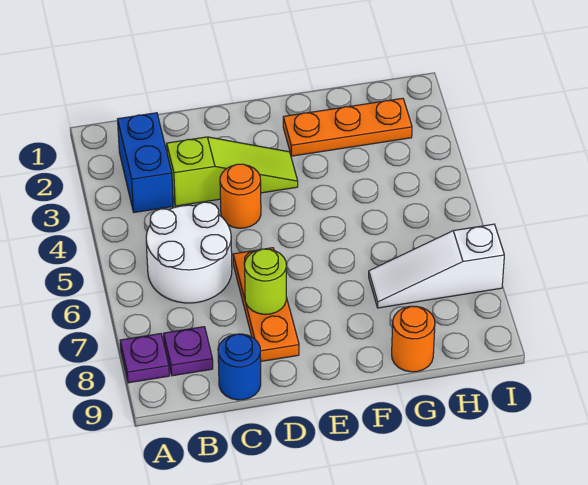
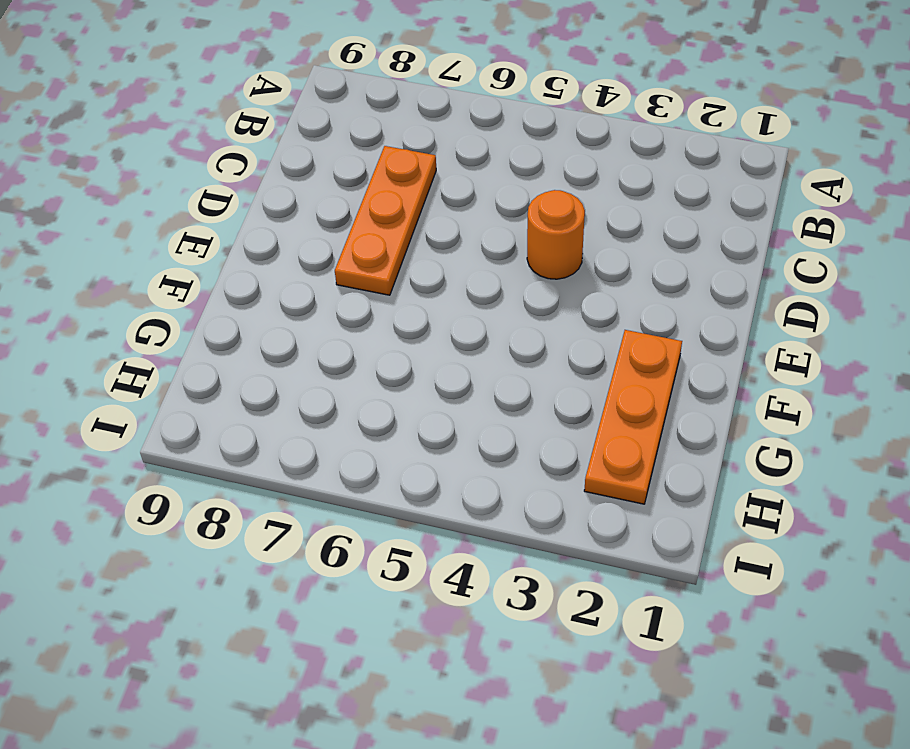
orange 1x3 plate [335,146,436,295] -> orange 1x3 plate turned to [233,248,299,361]
none -> purple 1x1 plate [120,334,169,383]
none -> blue 1x2 brick [118,113,173,212]
none -> white 2x2 round brick [146,202,232,303]

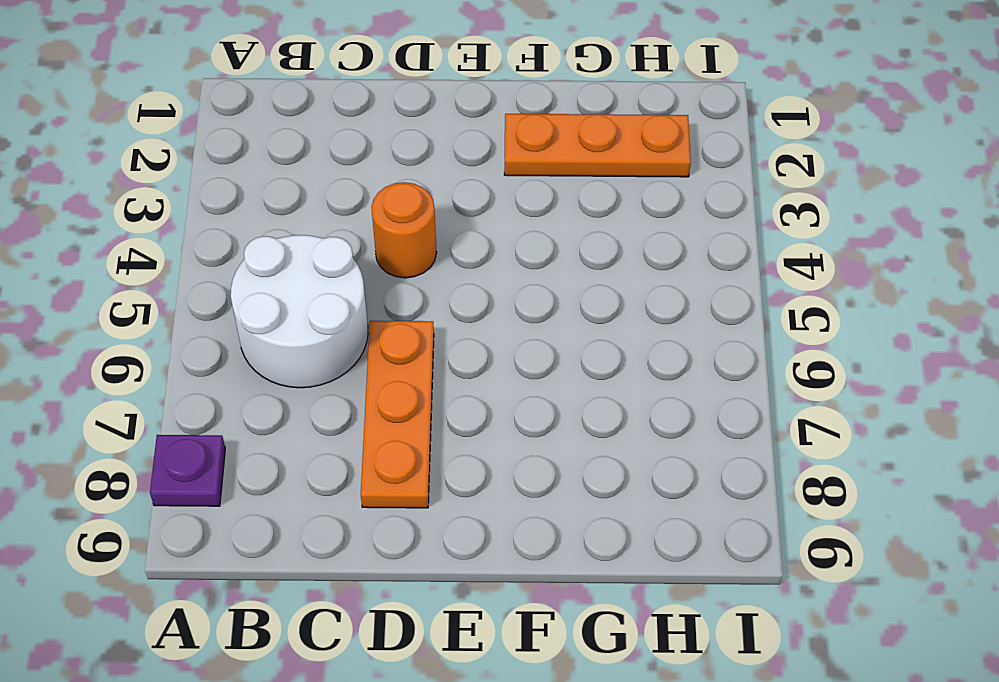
none -> blue 1x2 brick [118,113,173,212]
none -> purple 1x1 plate [164,327,213,376]
none -> lime 1x3 slope [167,137,298,206]

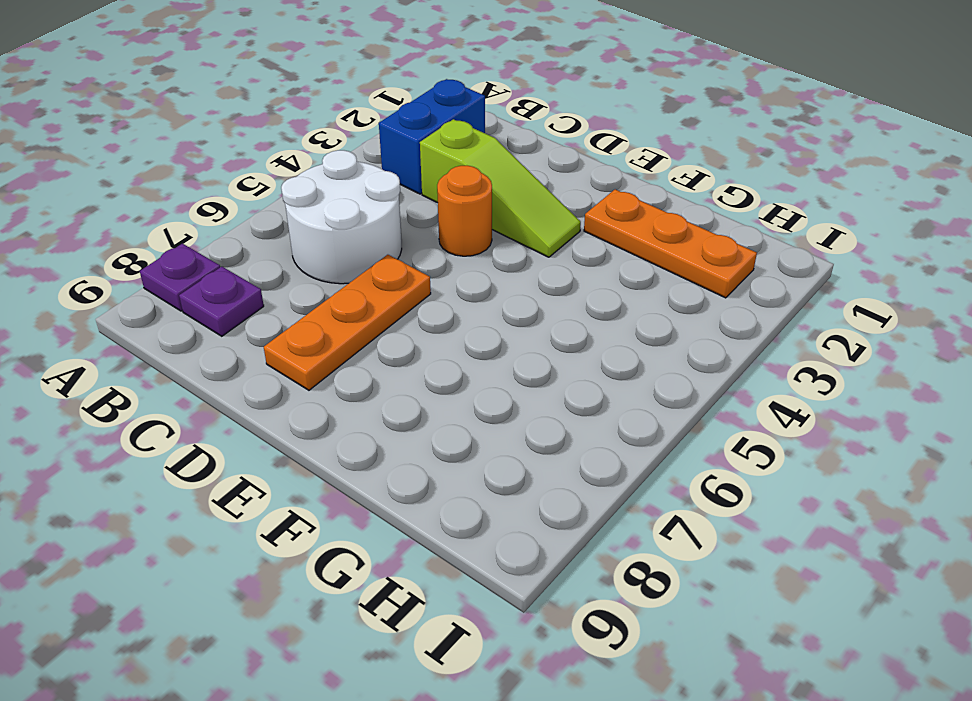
none -> blue 1x1 round brick [218,334,261,400]
none -> white 1x3 slope [369,224,504,308]
none -> orange 1x1 round brick [392,306,435,372]

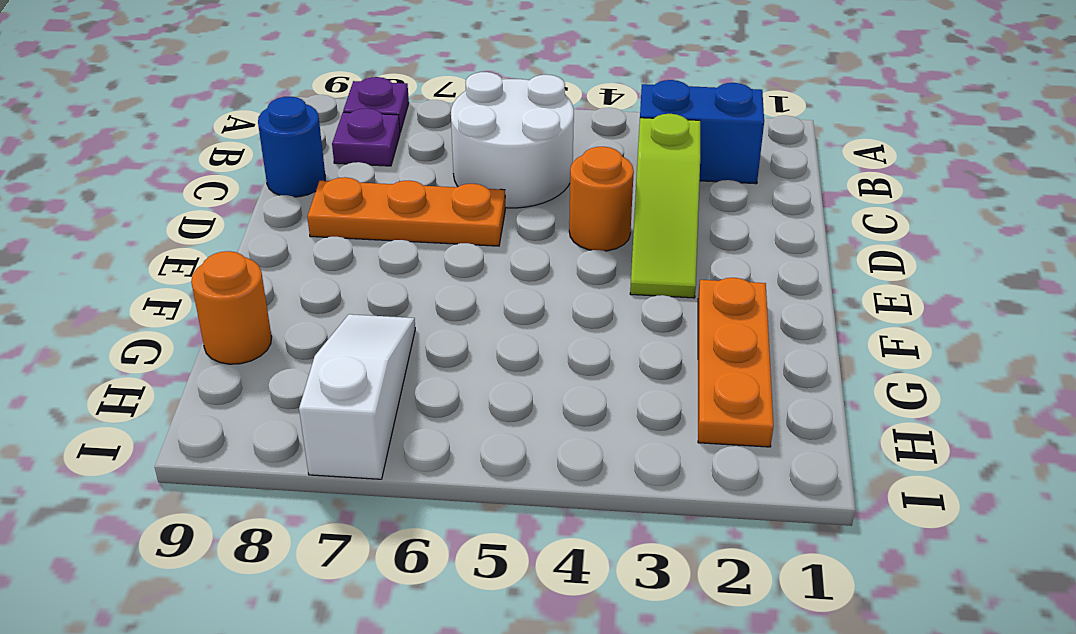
none -> lime 1x1 round brick [245,249,286,314]

